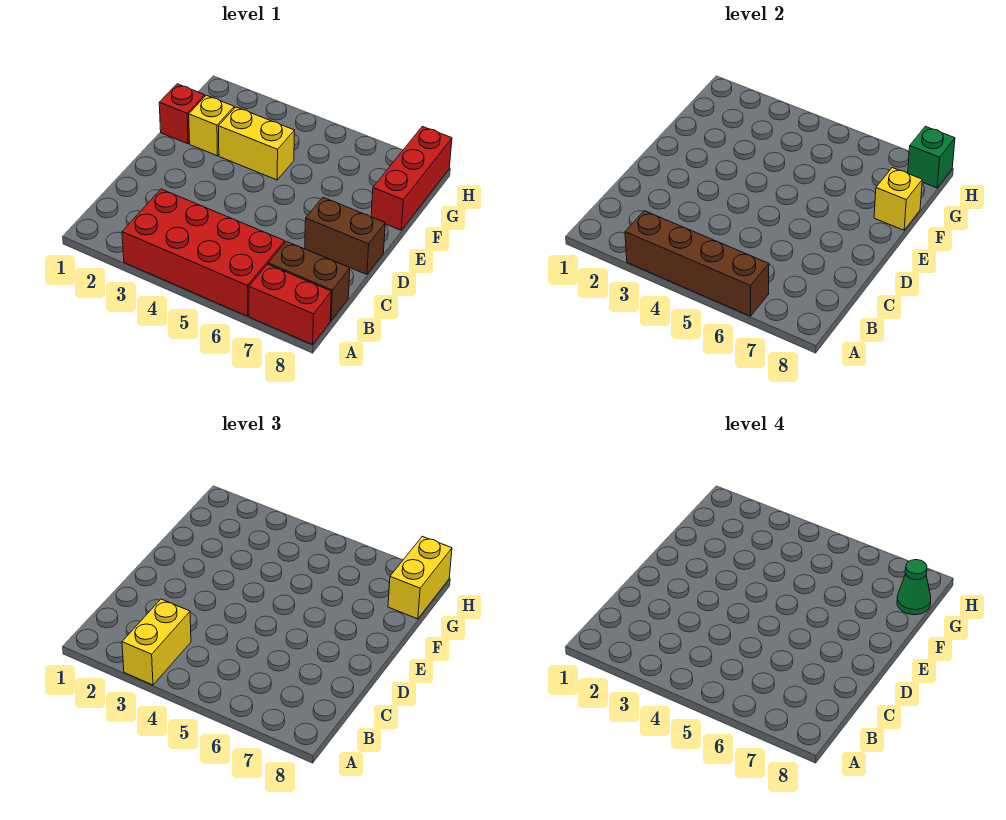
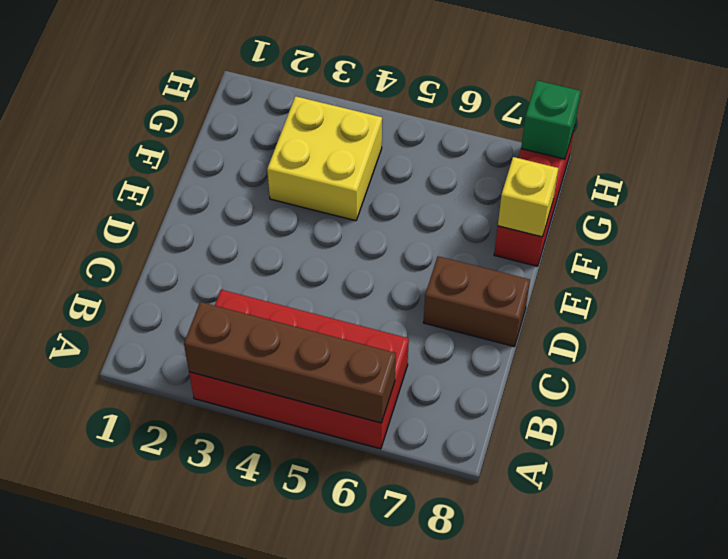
yellow 2x2 brick [267,96,382,221] -> yellow 1x2 brick [219,107,294,180]
none -> red 1x2 brick [249,264,331,345]
none -> brown 1x2 brick [268,241,350,321]
none -> red 1x1 brick [159,84,205,144]

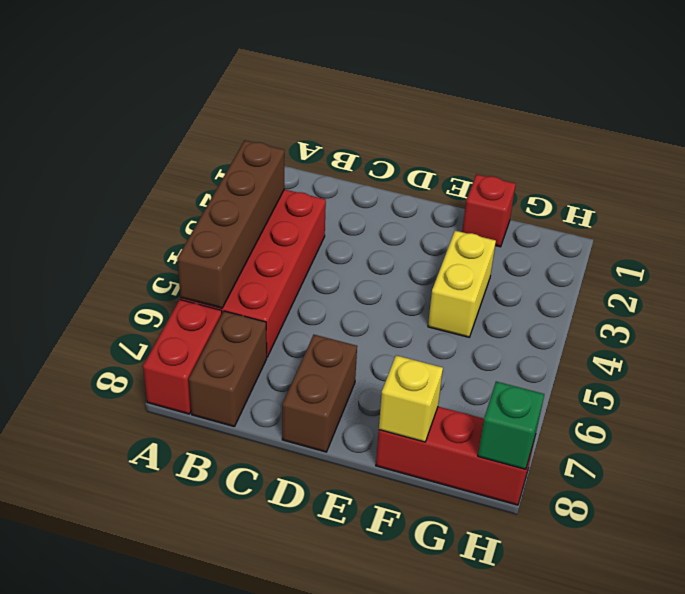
none -> yellow 1x1 brick [189,95,234,156]
none -> yellow 1x2 brick [122,599,191,685]
none -> yellow 1x2 brick [388,536,452,619]

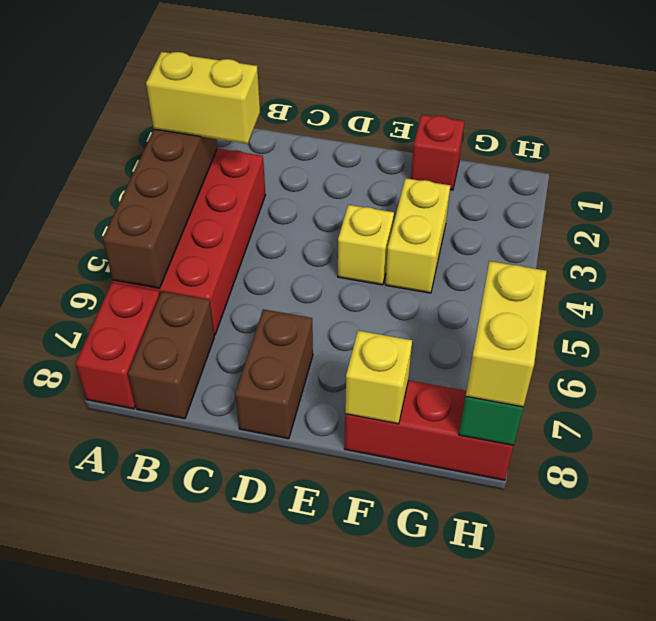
yellow 1x1 brick [338,205,394,285] -> yellow 1x1 brick moved to [189,95,234,156]
yellow 1x2 brick [466,261,547,407] -> yellow 1x2 brick turned to [388,536,452,619]
none -> green 1x1 cone [897,560,931,615]

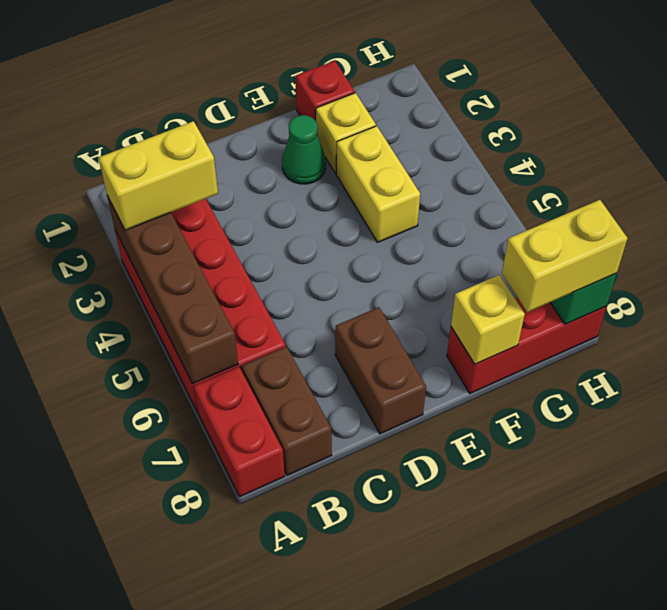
green 1x1 cone [282,115,326,184] -> green 1x1 cone moved to [897,560,931,615]

